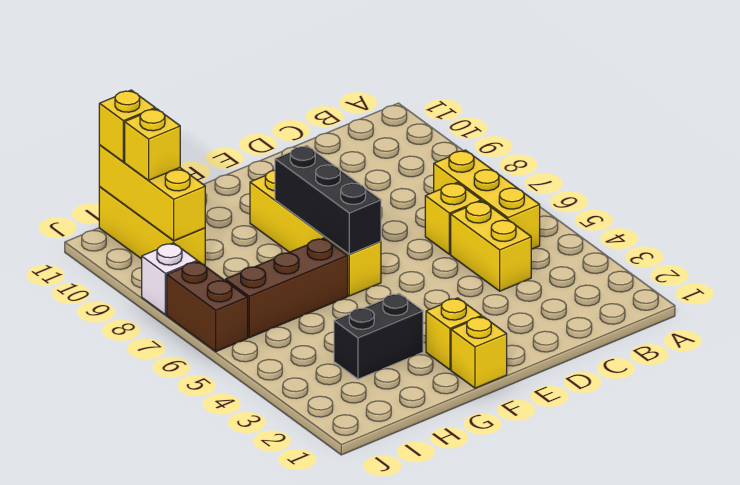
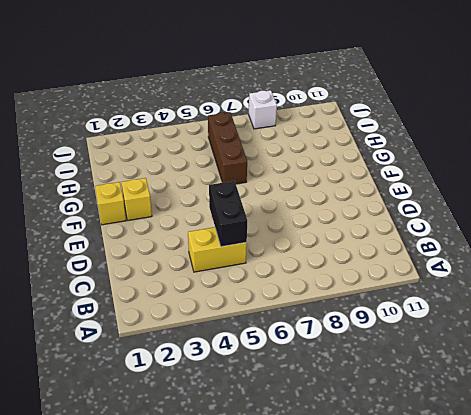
black 1x2 brick [209,181,247,247] -> black 1x2 brick moved to [334,293,423,379]
none -> yellow 1x3 brick [434,150,540,249]
none -> yellow 1x1 brick [425,183,481,254]
none -> yellow 1x4 brick [250,170,381,296]

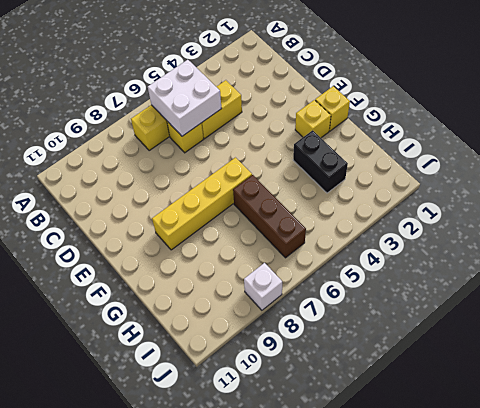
white 2x2 brick [148,60,222,136] -> none
none -> yellow 1x3 brick [99,187,205,265]
none -> brown 1x2 brick [167,261,248,352]
none -> black 1x3 brick [275,146,381,254]

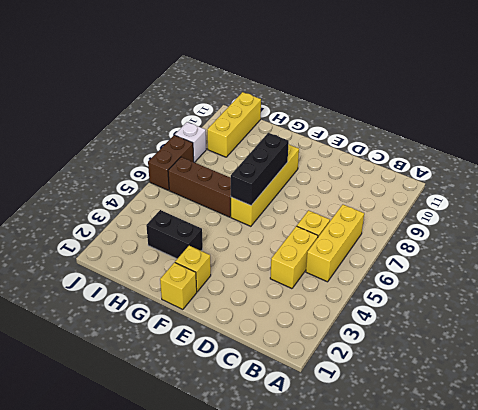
none -> yellow 1x3 brick [99,145,205,241]
none -> yellow 1x1 brick [125,109,180,180]
none -> yellow 1x1 brick [99,90,155,162]

